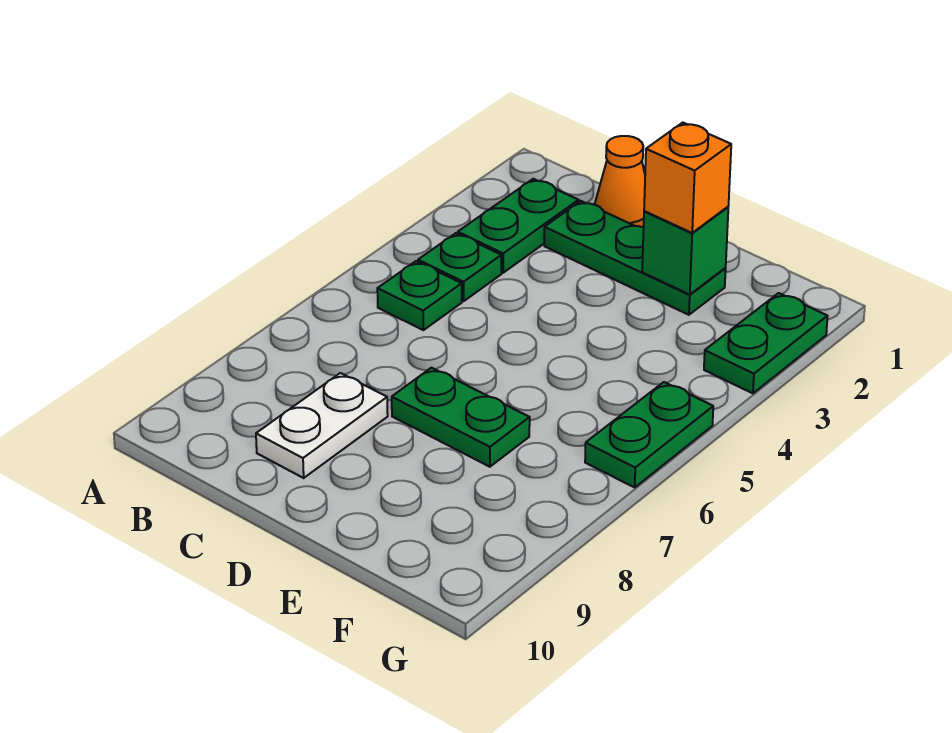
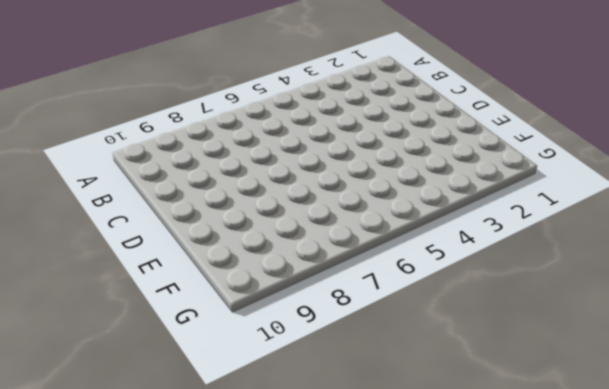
none -> green 1x2 plate [458,179,579,273]
none -> green 1x1 plate [418,233,501,301]

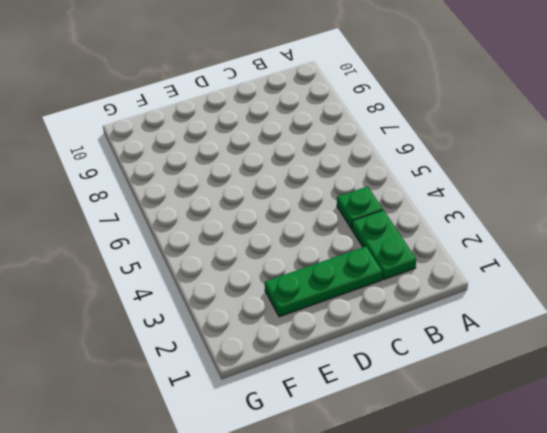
none -> green 1x1 plate [377,261,462,330]
none -> orange 1x1 cone [595,136,645,227]

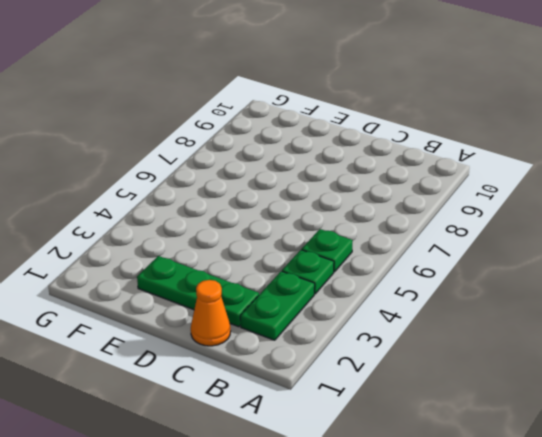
none -> white 1x2 plate [256,373,388,478]
none -> green 1x2 plate [392,368,530,467]

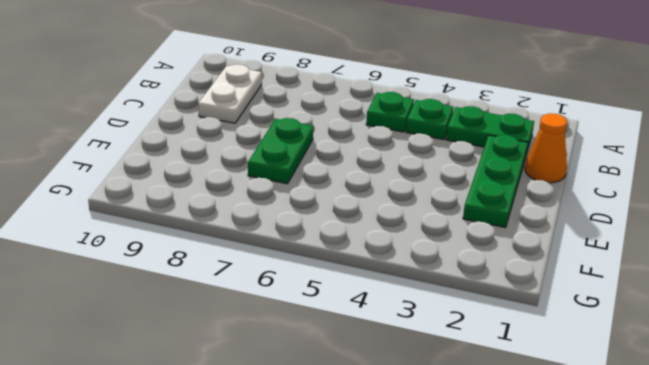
white 1x2 plate [198,64,262,123] -> white 1x2 plate turned to [256,373,388,478]
none -> green 1x2 plate [704,293,828,393]
none -> green 1x2 plate [585,382,713,487]

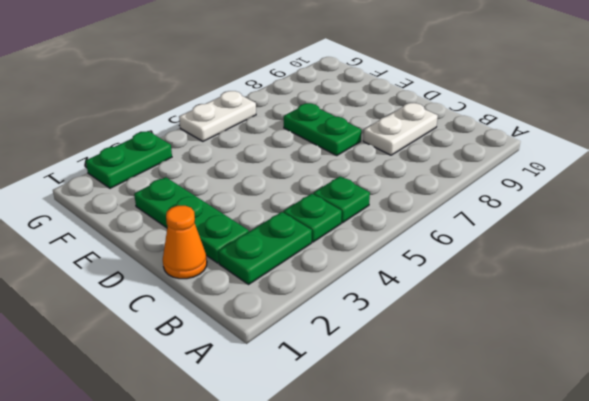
white 1x2 plate [179,91,256,141] -> green 1x2 plate [585,382,713,487]
none -> green 1x1 brick [642,207,728,295]
none -> orange 1x1 brick [644,123,731,233]

